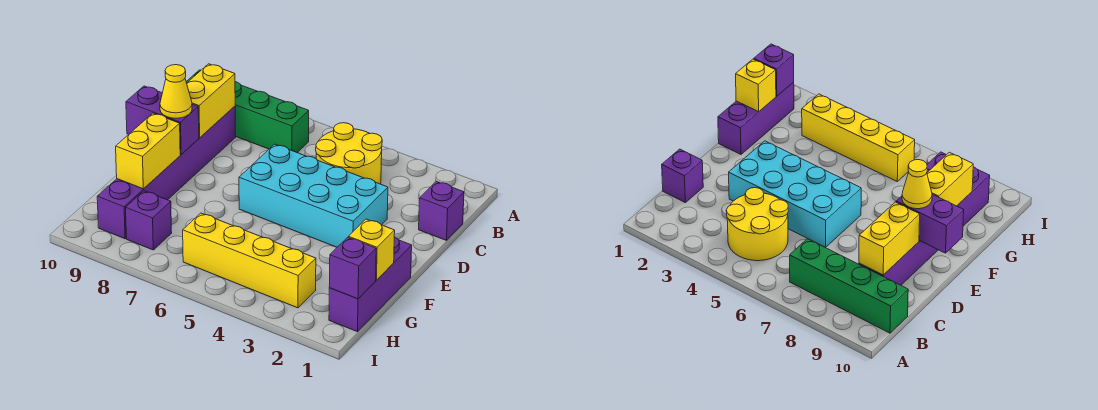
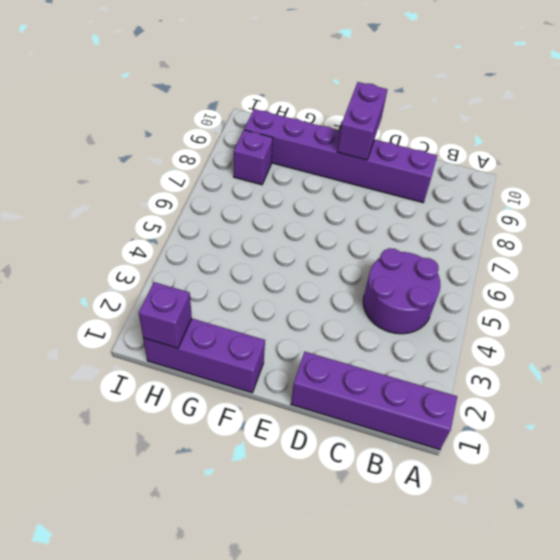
purple 1x4 brick [291,352,457,450] -> purple 1x1 brick [419,181,464,240]
purple 2x2 round brick [363,248,440,334] -> yellow 2x2 round brick [316,123,382,184]
none -> green 1x4 brick [186,70,309,153]
none -> cyan 2x4 brick [239,144,388,247]
none -> yellow 1x4 brick [183,213,316,308]

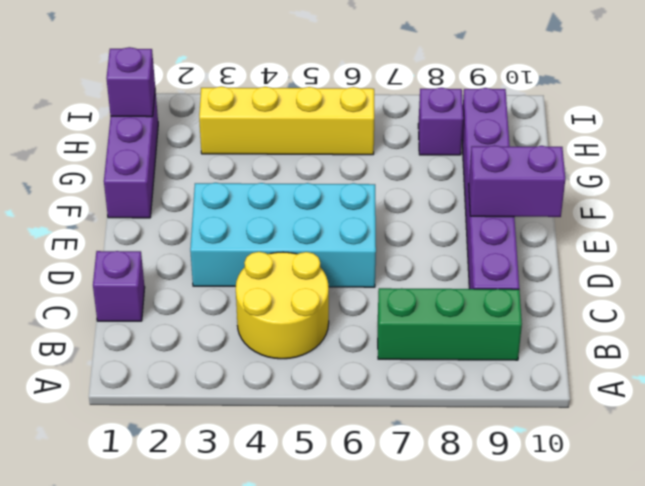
green 1x3 brick [378,288,522,360] -> green 1x4 brick [186,70,309,153]
none -> yellow 1x2 brick [187,64,235,138]
none -> yellow 1x2 brick [116,113,180,189]
none -> yellow 1x1 brick [348,219,395,280]

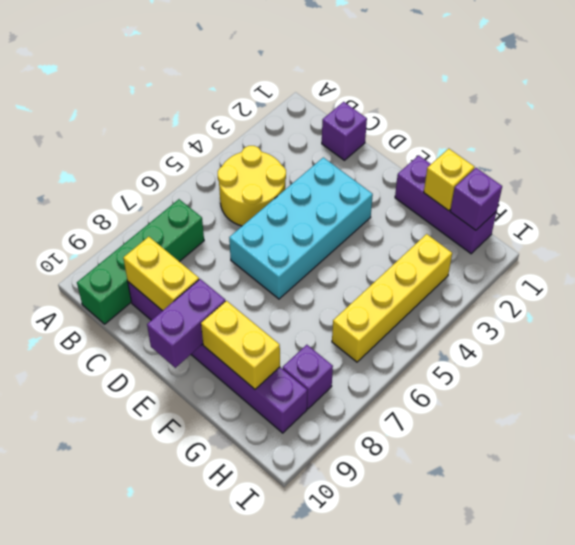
none -> yellow 1x1 cone [160,65,192,118]

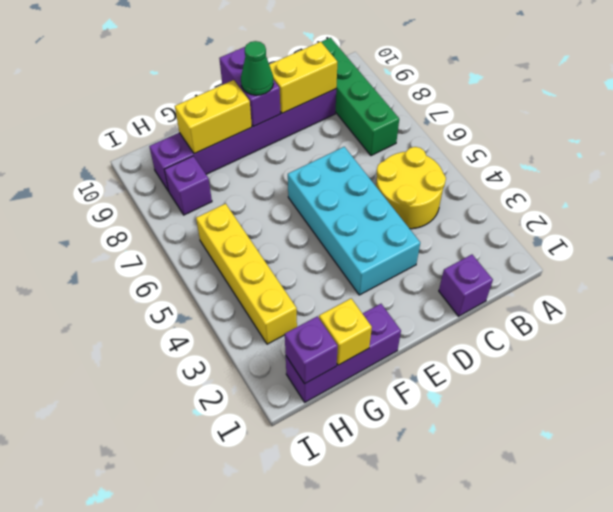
green 1x1 cone [241,41,273,95] -> yellow 1x1 cone [160,65,192,118]

